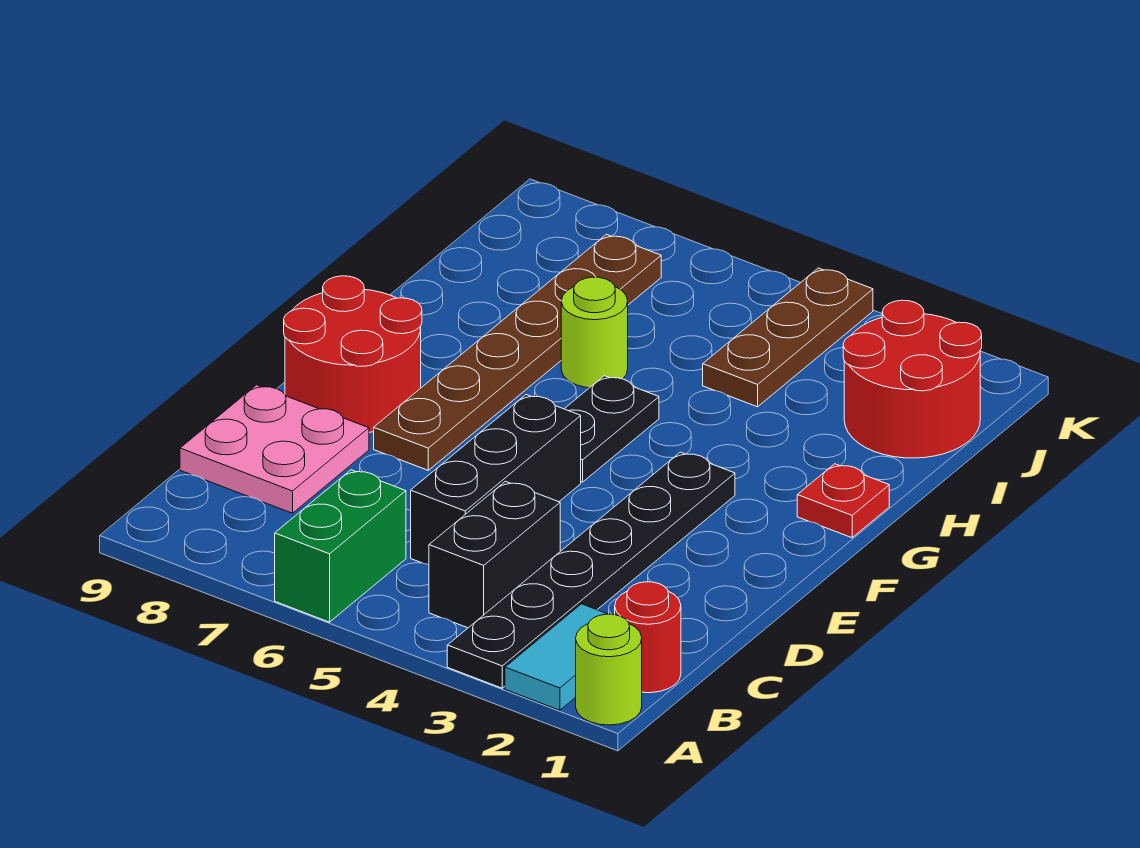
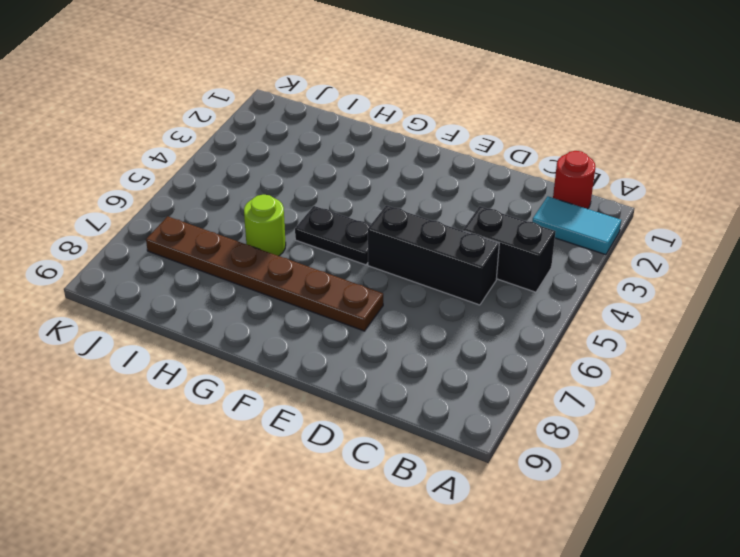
none -> lime 1x1 round brick [576,614,642,725]
none -> black 1x6 plate [447,452,735,688]
none -> green 1x2 brick [275,470,406,622]

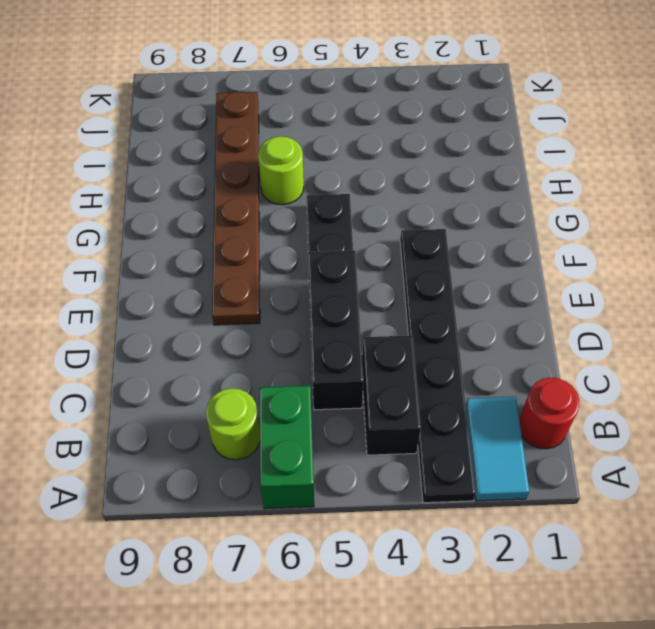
lime 1x1 round brick [206,388,260,460] -> lime 1x1 round brick moved to [576,614,642,725]
none -> pink 2x2 plate [180,385,369,513]
none -> red 2x2 round brick [284,276,422,432]
none -> red 1x1 plate [797,464,889,538]

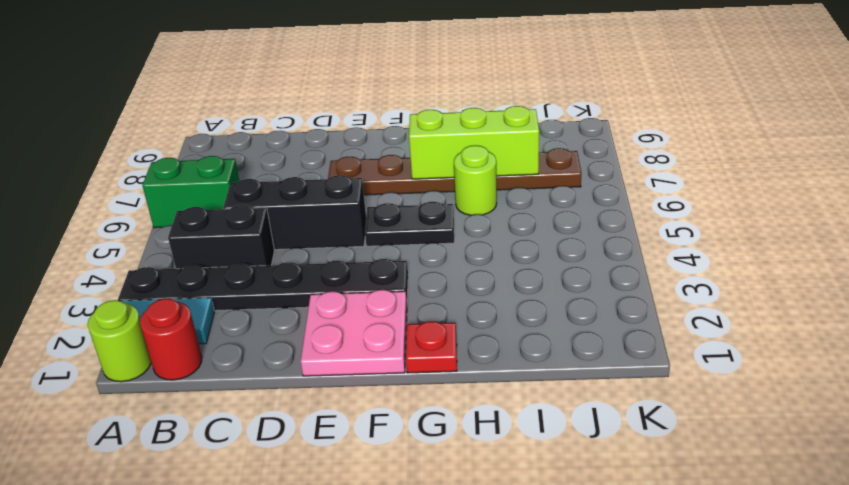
pink 2x2 plate [301,290,407,376] -> pink 2x2 plate moved to [180,385,369,513]
lime 1x3 brick [409,106,539,179] -> none
none -> red 2x2 round brick [284,276,422,432]
none -> red 2x2 round brick [843,300,982,458]
none -> brown 1x3 plate [703,268,873,407]

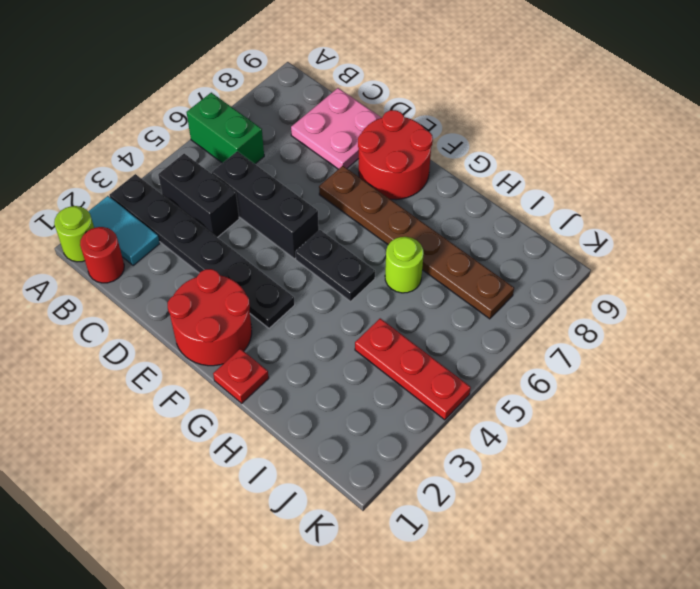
red 2x2 round brick [168,269,252,366] -> red 2x2 round brick moved to [843,300,982,458]
red 1x3 plate [355,318,471,420] -> brown 1x3 plate [703,268,873,407]

